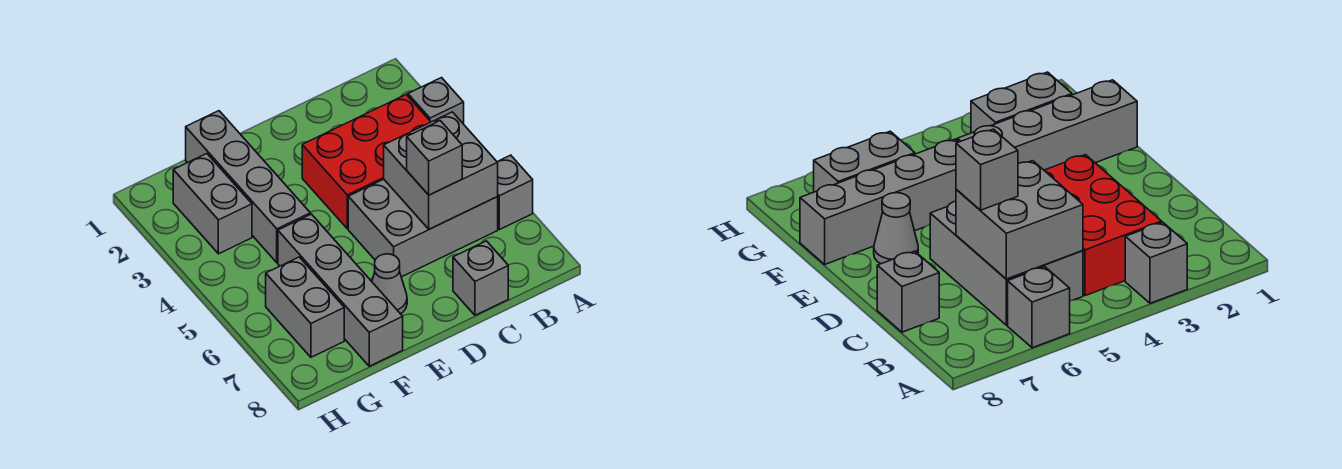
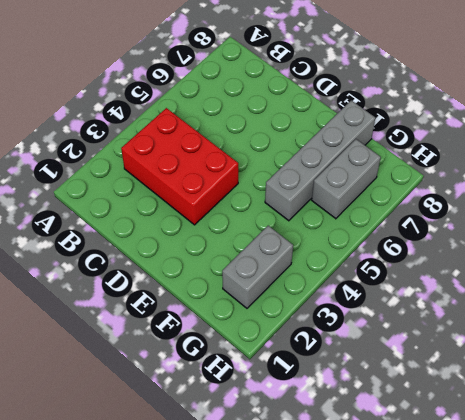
none -> grey 1x1 brick [408,78,464,124]
none -> grey 1x1 brick [497,155,533,230]
none -> grey 2x3 brick [348,179,498,277]

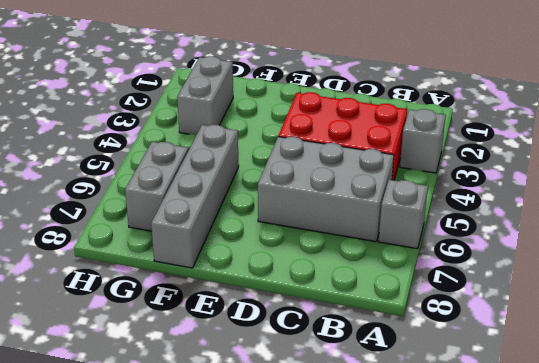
none -> grey 1x1 brick [453,241,508,315]
none -> grey 1x1 cone [372,254,407,314]
none -> grey 1x4 brick [186,111,310,263]

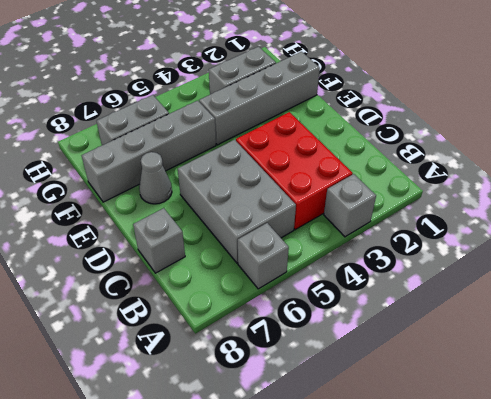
none -> grey 2x2 brick [384,112,498,229]
none -> grey 1x1 brick [407,121,462,195]

